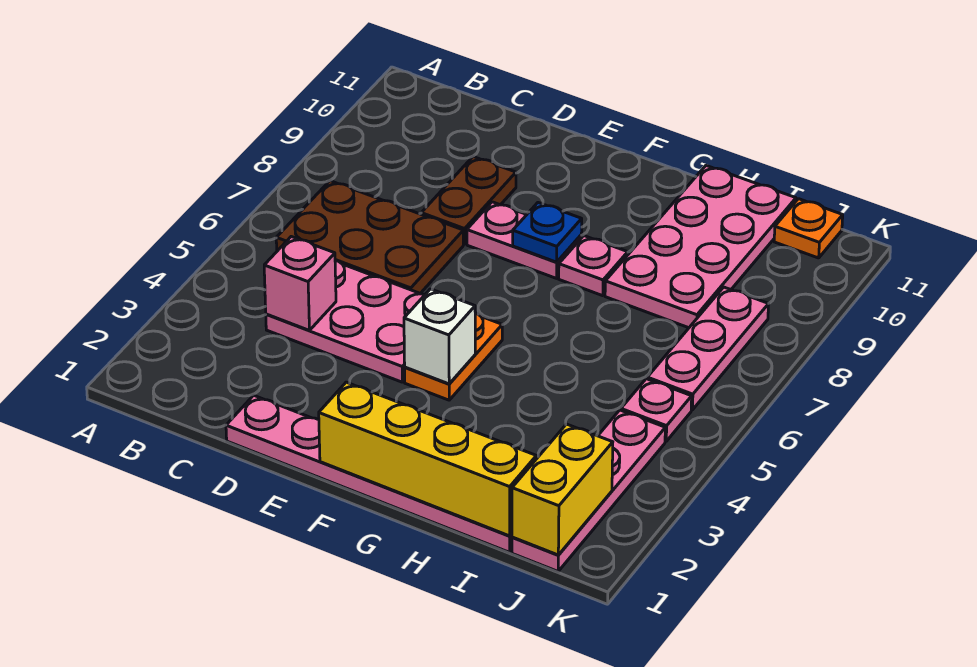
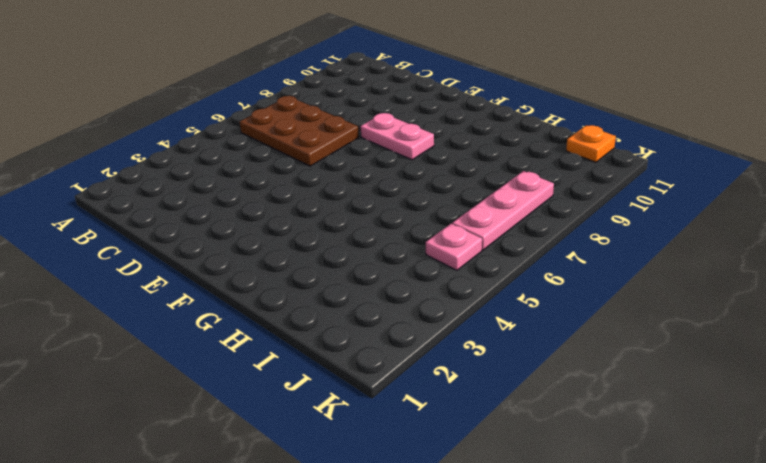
none -> pink 2x3 plate [266,260,425,382]
none -> pink 1x6 plate [226,395,512,552]
none -> brown 1x2 plate [421,157,516,244]

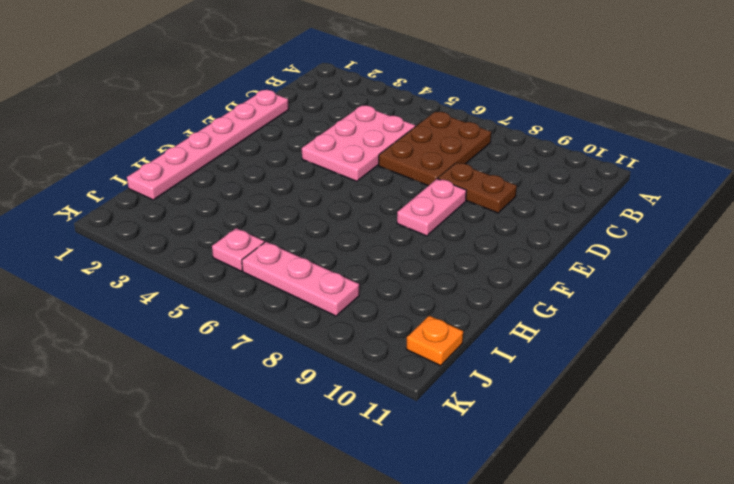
none -> orange 1x2 plate [405,313,502,400]
none -> pink 1x1 plate [559,236,628,296]
none -> pink 2x4 plate [605,166,796,328]

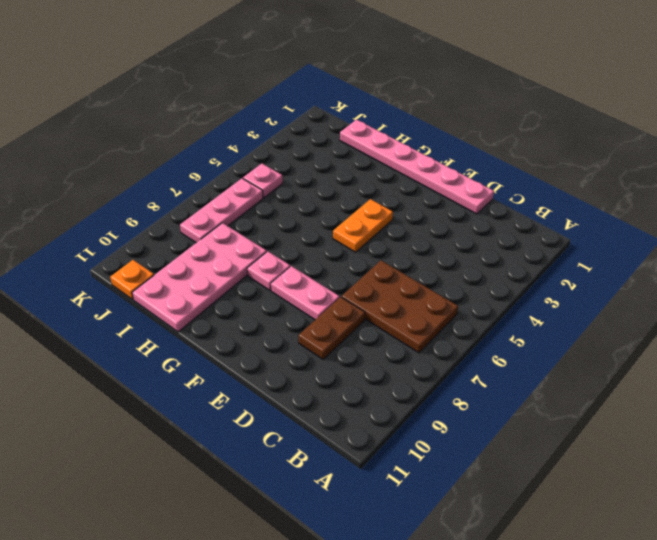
none -> pink 2x3 plate [266,260,425,382]
none -> pink 1x4 plate [512,410,665,571]
none -> pink 1x1 brick [264,237,336,330]

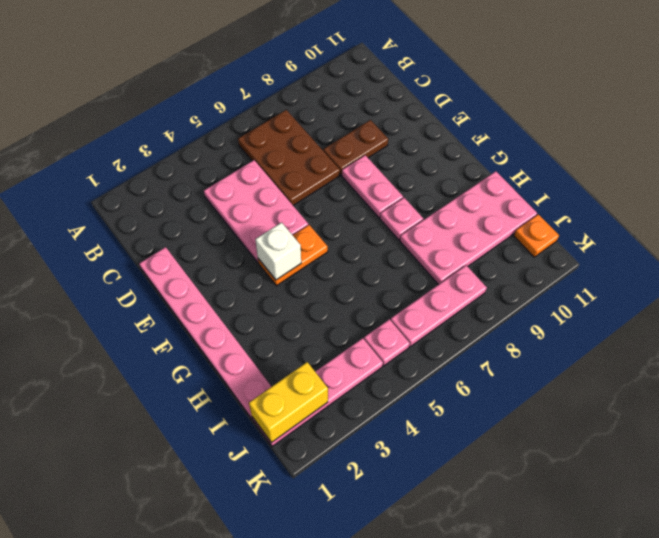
none -> pink 1x1 brick [264,237,336,330]
none -> yellow 1x4 brick [319,382,536,536]
none -> blue 1x1 plate [513,203,582,262]

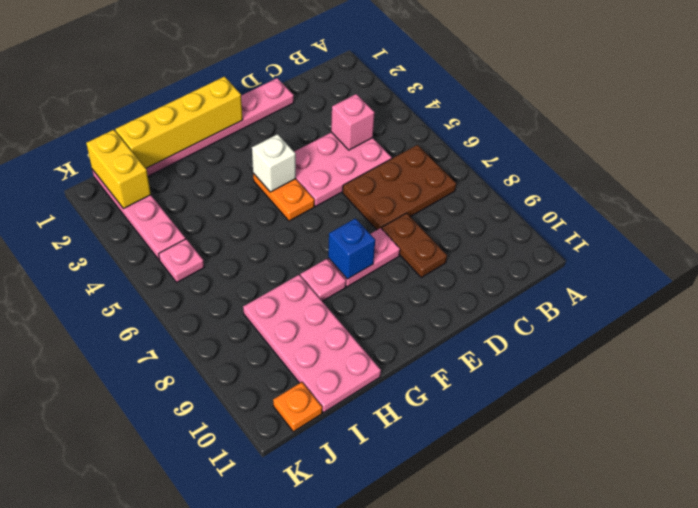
blue 1x1 brick [328,218,375,279] -> blue 1x1 plate [513,203,582,262]
none -> pink 1x3 plate [647,287,769,410]

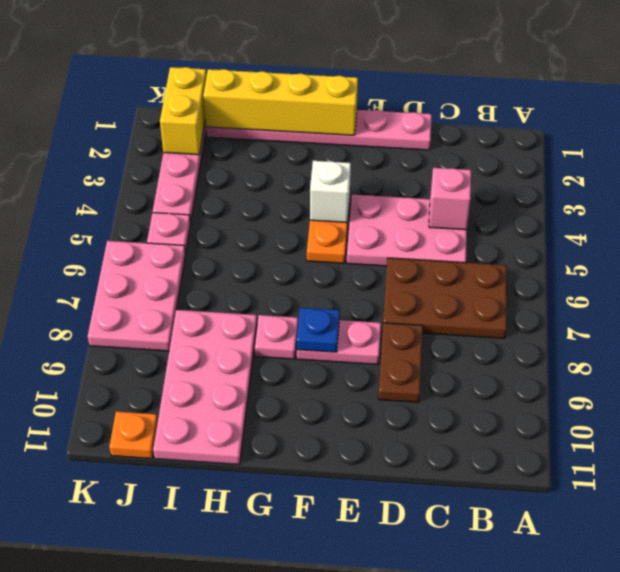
pink 2x3 plate [88,241,186,351] -> pink 1x3 plate [647,287,769,410]

